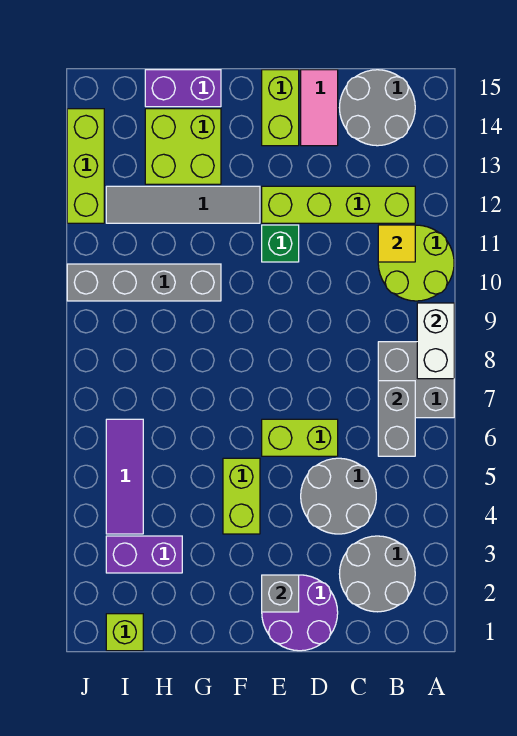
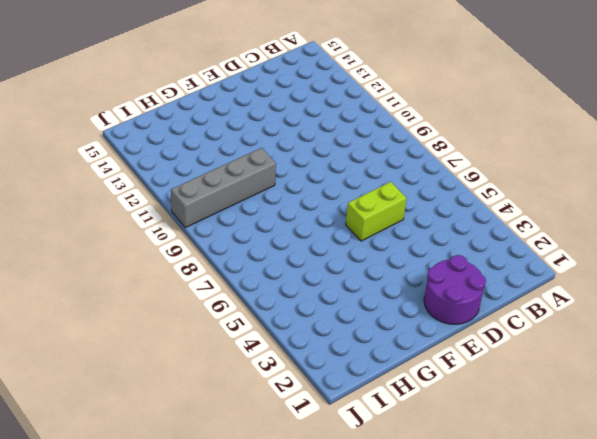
none -> grey 2x2 brick [378,342,454,418]
none -> lime 2x2 round brick [378,225,454,301]
none -> grey 2x2 round brick [340,536,415,612]

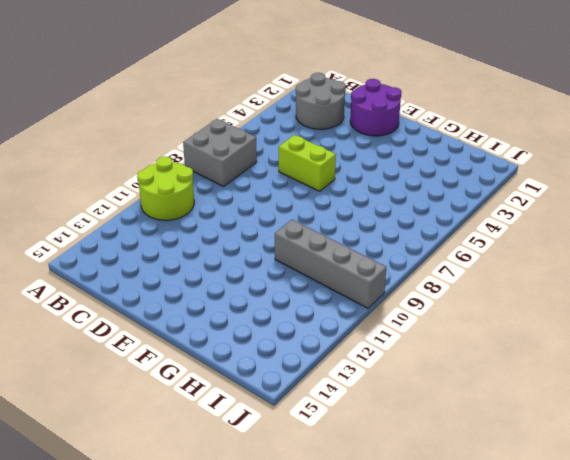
none -> lime 1x4 brick [262,186,415,223]
none -> grey 2x2 round brick [339,70,415,146]
none -> grey 2x2 round brick [301,458,376,534]

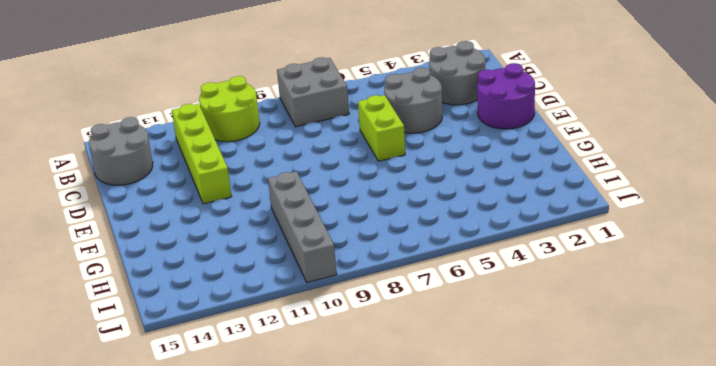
none -> pink 1x2 tile [301,70,338,146]
none -> green 1x1 brick [262,225,299,262]
none -> lime 1x2 brick [262,70,299,146]

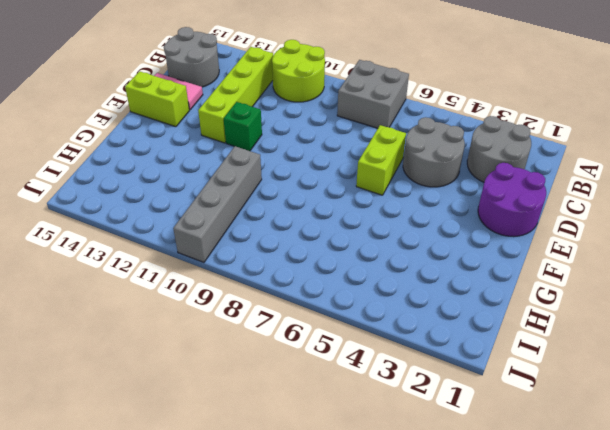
none -> lime 1x2 brick [223,458,260,534]
none -> grey 1x4 tile [106,186,260,223]
none -> lime 2x2 brick [145,109,221,184]

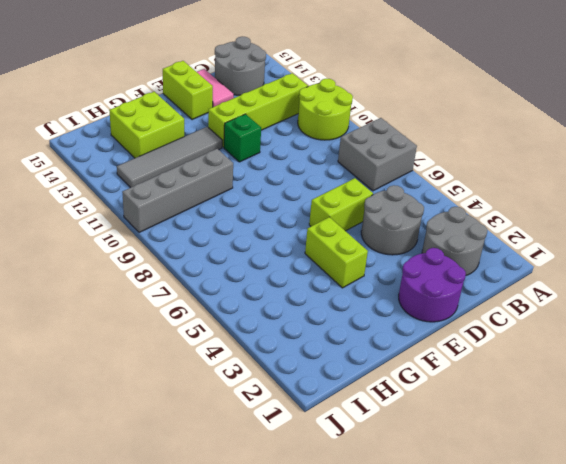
none -> purple 1x2 brick [145,70,221,107]
none -> purple 1x2 brick [106,536,182,573]
none -> lime 1x1 brick [106,614,143,651]

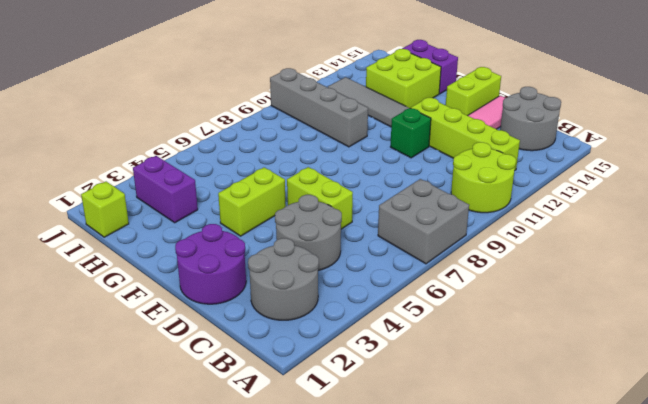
none -> purple 1x3 tile [106,419,143,534]
none -> lime 1x3 brick [67,109,104,223]
none -> white 1x2 brick [417,303,454,379]

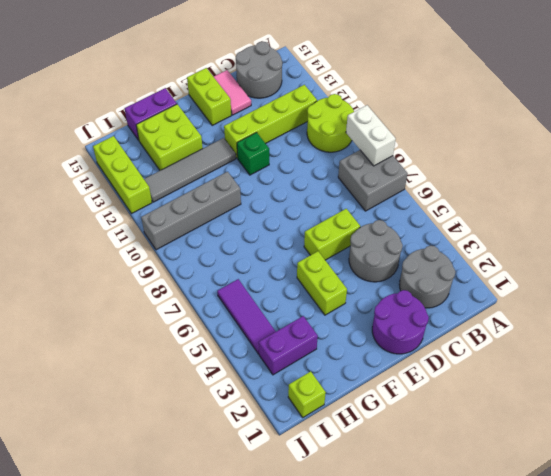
none -> grey 1x2 brick [378,381,415,456]
none -> yellow 1x1 tile [378,225,415,262]
none -> grey 1x1 brick [262,575,299,612]

